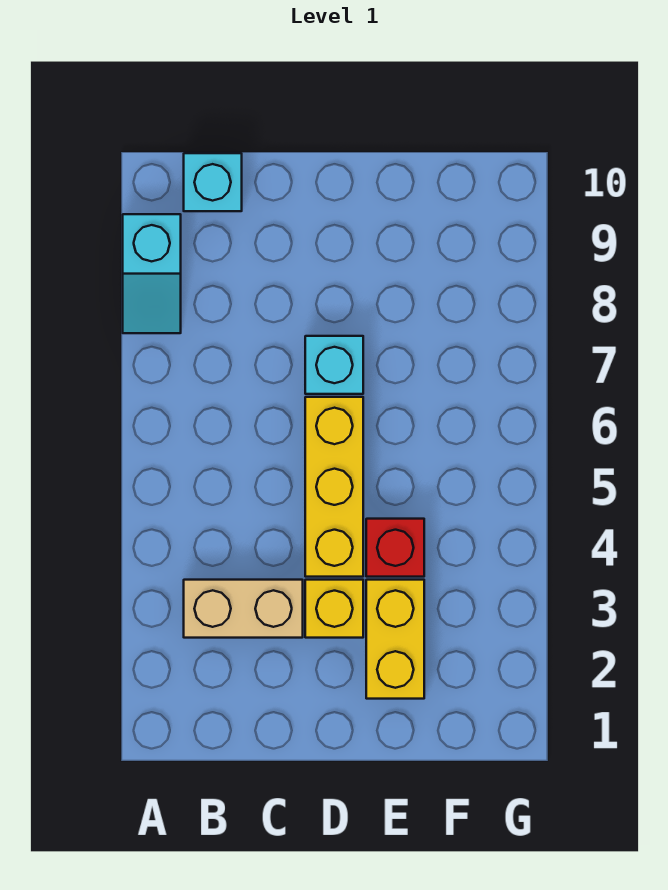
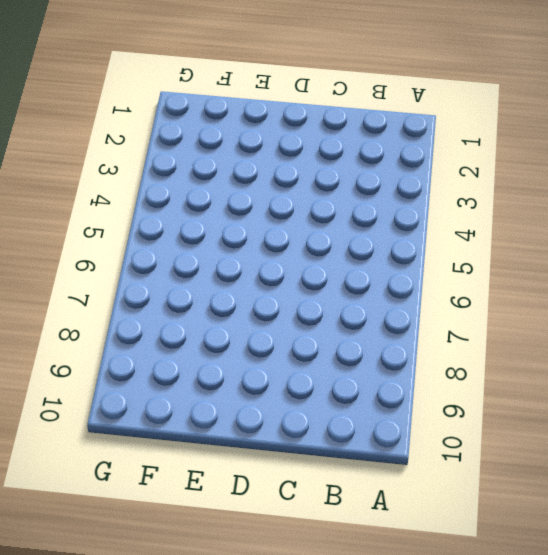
none -> cyan 1x2 slope [123,214,181,333]
none -> tan 1x2 brick [184,580,303,638]

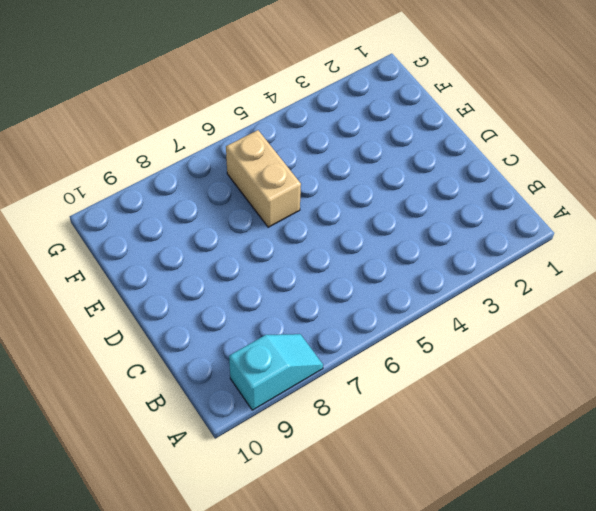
tan 1x2 brick [226,130,301,227] -> tan 1x2 brick moved to [184,580,303,638]
none -> cyan 1x1 brick [184,153,242,211]
none -> yellow 1x1 brick [305,580,363,638]

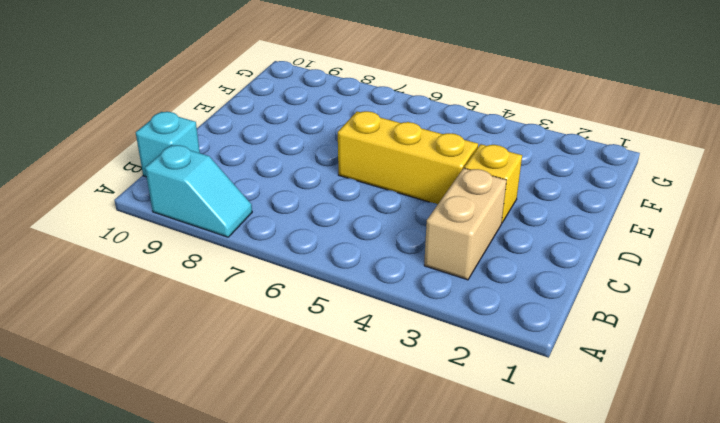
none -> cyan 1x1 brick [305,336,363,394]
none -> yellow 1x2 brick [366,580,424,699]

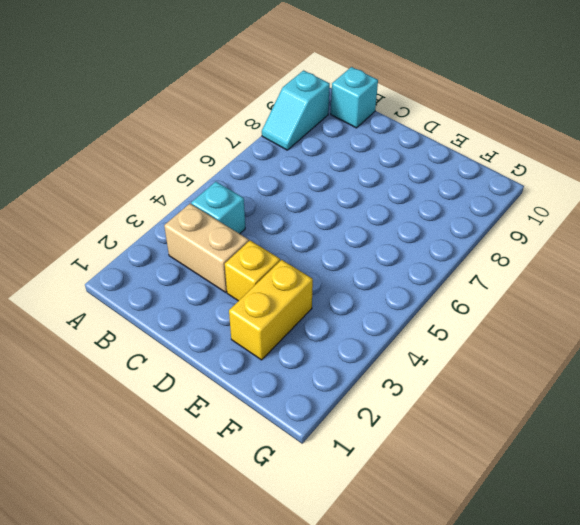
cyan 1x1 brick [191,182,245,234] -> cyan 1x1 brick moved to [305,336,363,394]
none -> yellow 1x3 brick [305,397,363,577]
none -> red 1x1 brick [366,519,424,577]

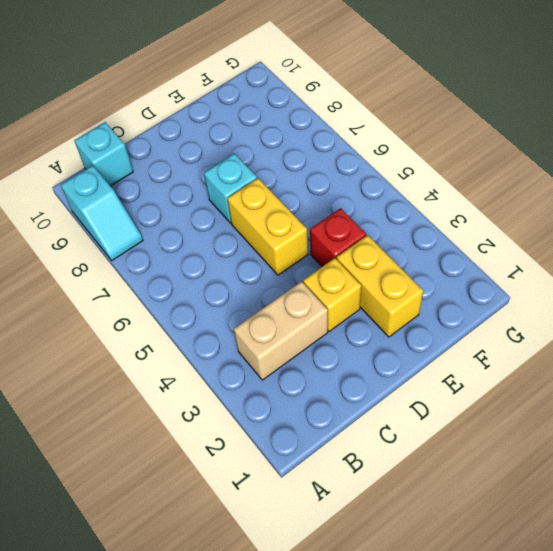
yellow 1x2 brick [227,178,308,275] -> yellow 1x3 brick [305,397,363,577]

